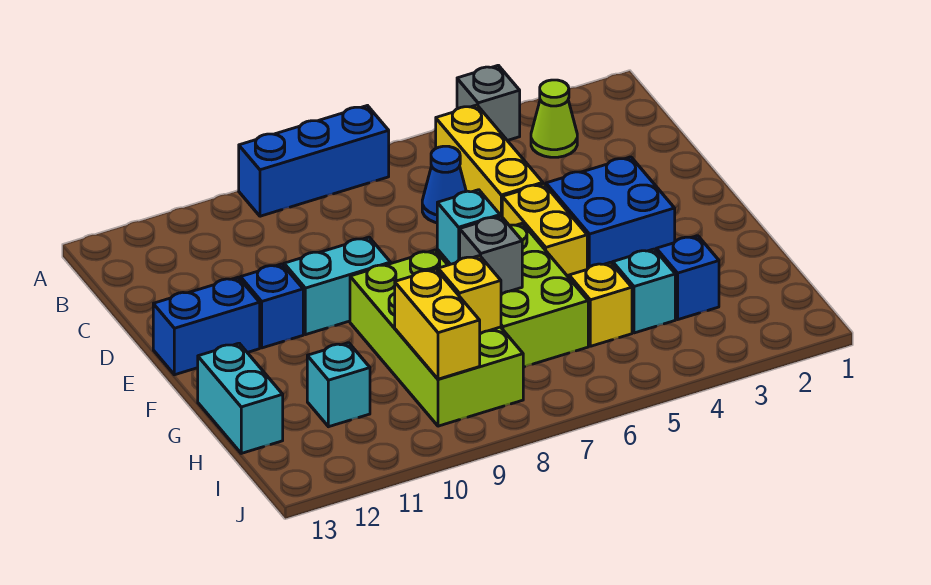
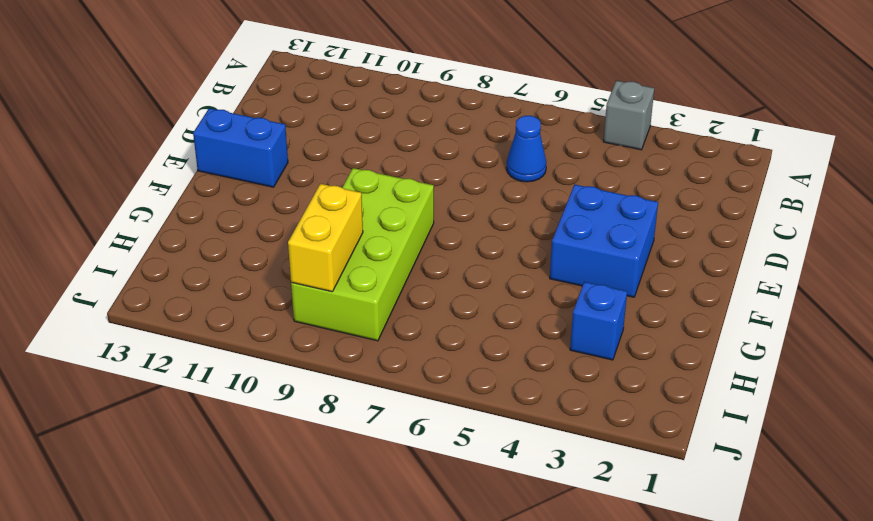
none -> blue 1x3 brick [239,106,389,216]
none -> lime 1x1 cone [531,80,577,157]
none -> yellow 1x3 brick [436,105,543,216]

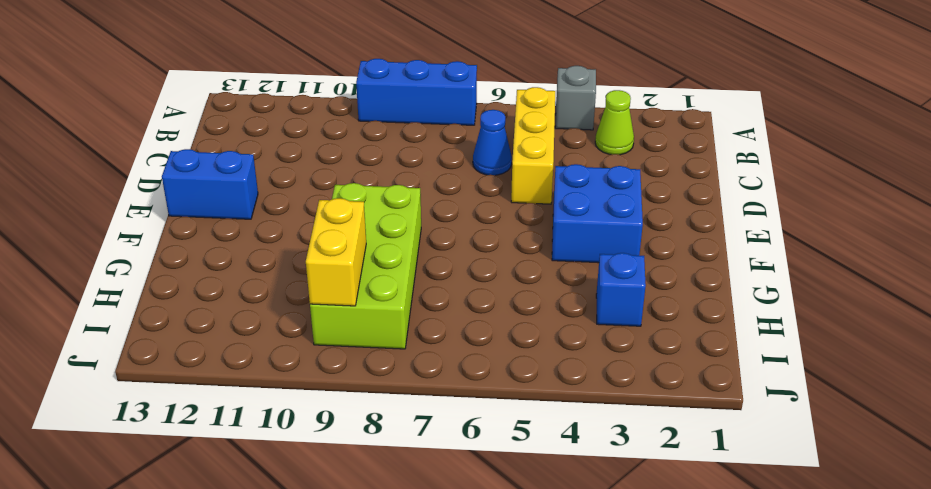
none -> yellow 1x2 brick [502,184,587,277]
none -> cyan 1x2 brick [284,237,391,335]
none -> blue 1x1 brick [241,264,303,348]

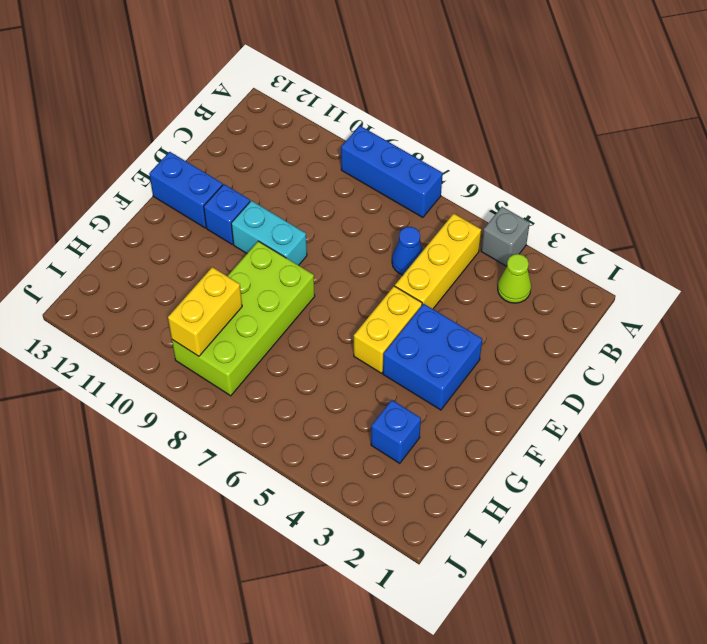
none -> lime 2x3 brick [437,223,588,367]
none -> cyan 1x2 brick [198,343,283,453]
none -> cyan 1x1 brick [613,249,675,333]

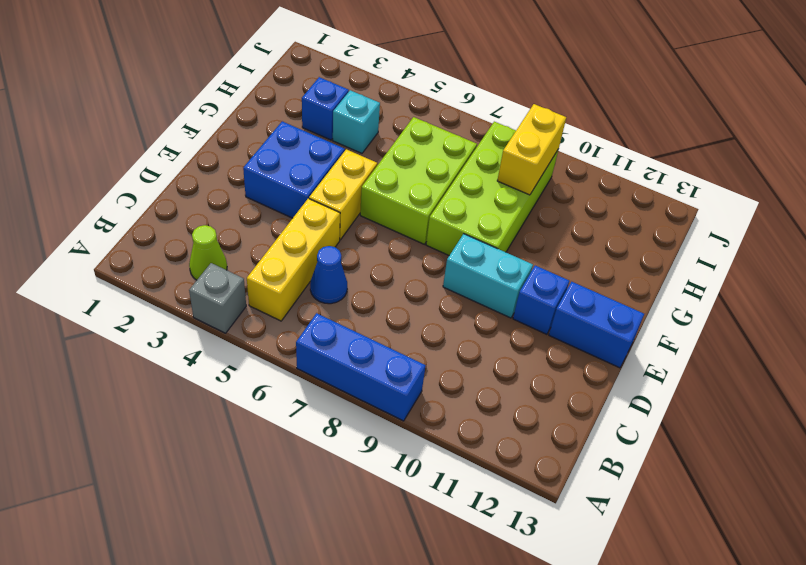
none -> cyan 1x2 brick [198,343,283,453]
none -> yellow 1x1 brick [569,262,632,346]
none -> cyan 1x1 brick [307,343,370,427]

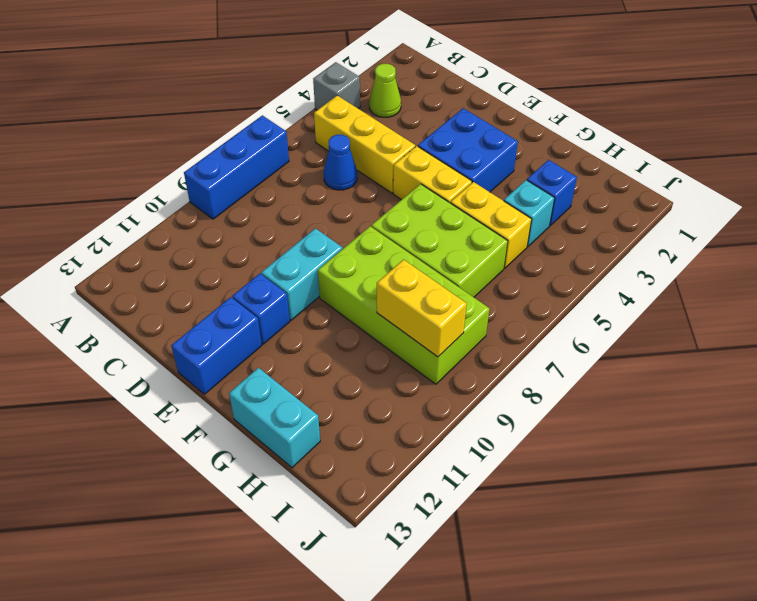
yellow 1x2 brick [450,182,532,268] -> yellow 1x1 brick [569,262,632,346]
none -> cyan 1x1 brick [307,343,370,427]
none -> cyan 1x1 brick [437,190,500,264]
none -> grey 1x1 brick [460,216,522,294]

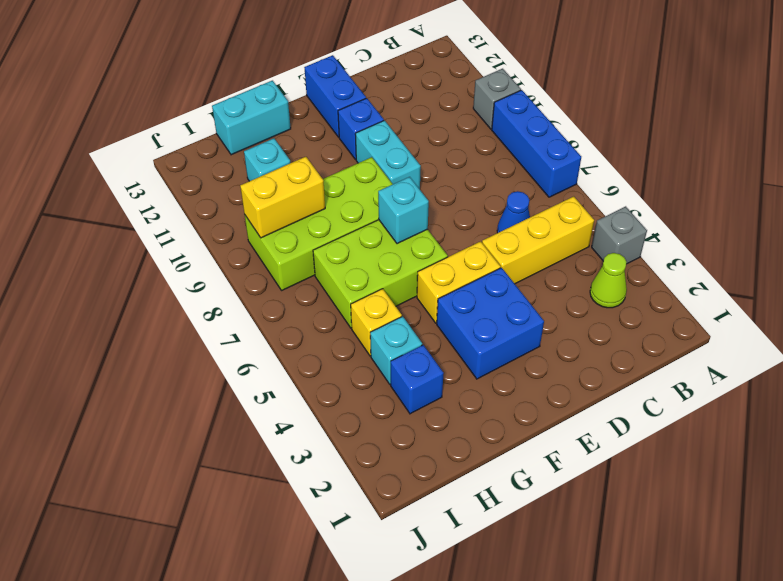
grey 1x1 brick [473,69,521,129] -> grey 1x1 brick moved to [460,216,522,294]
none -> yellow 1x1 brick [438,256,501,333]

